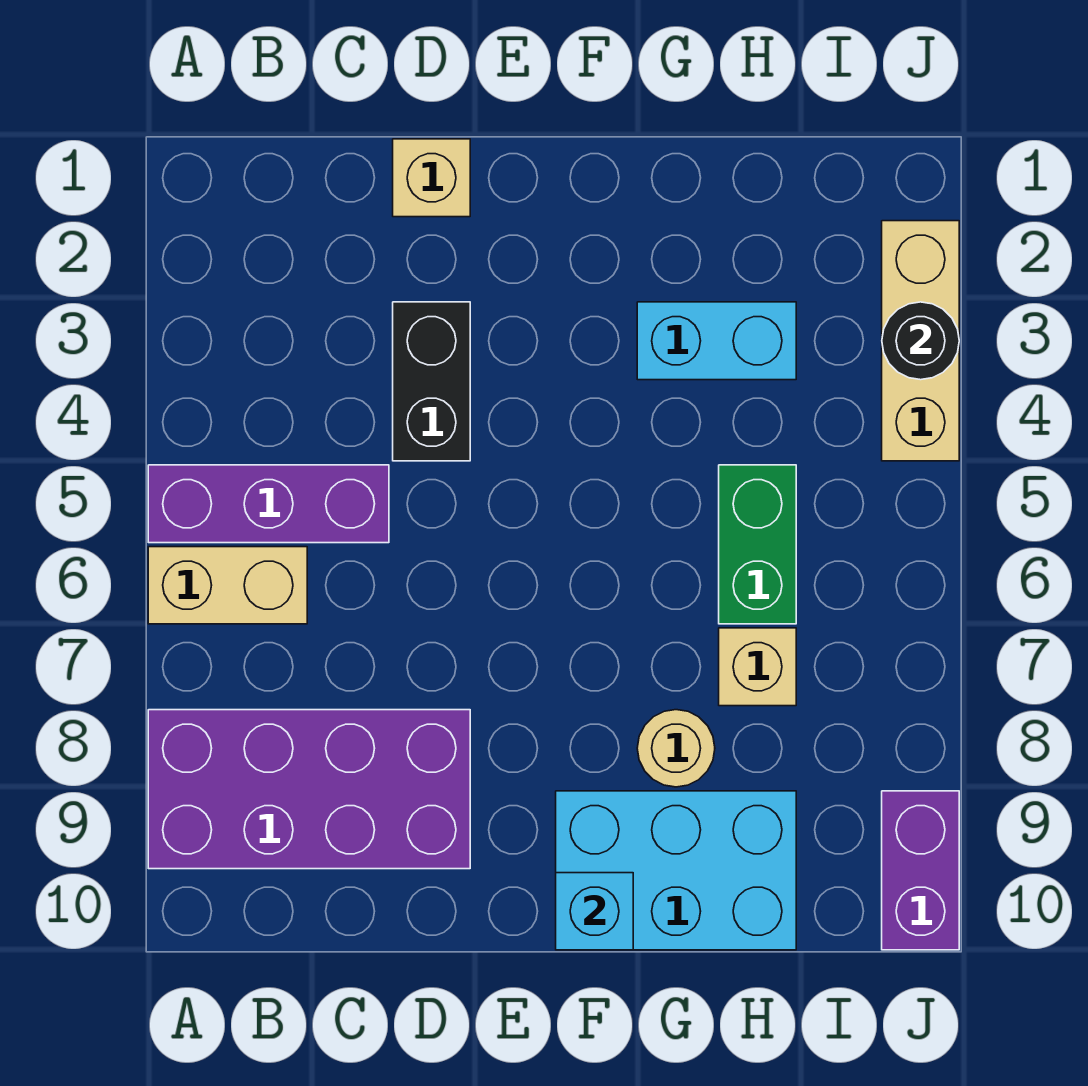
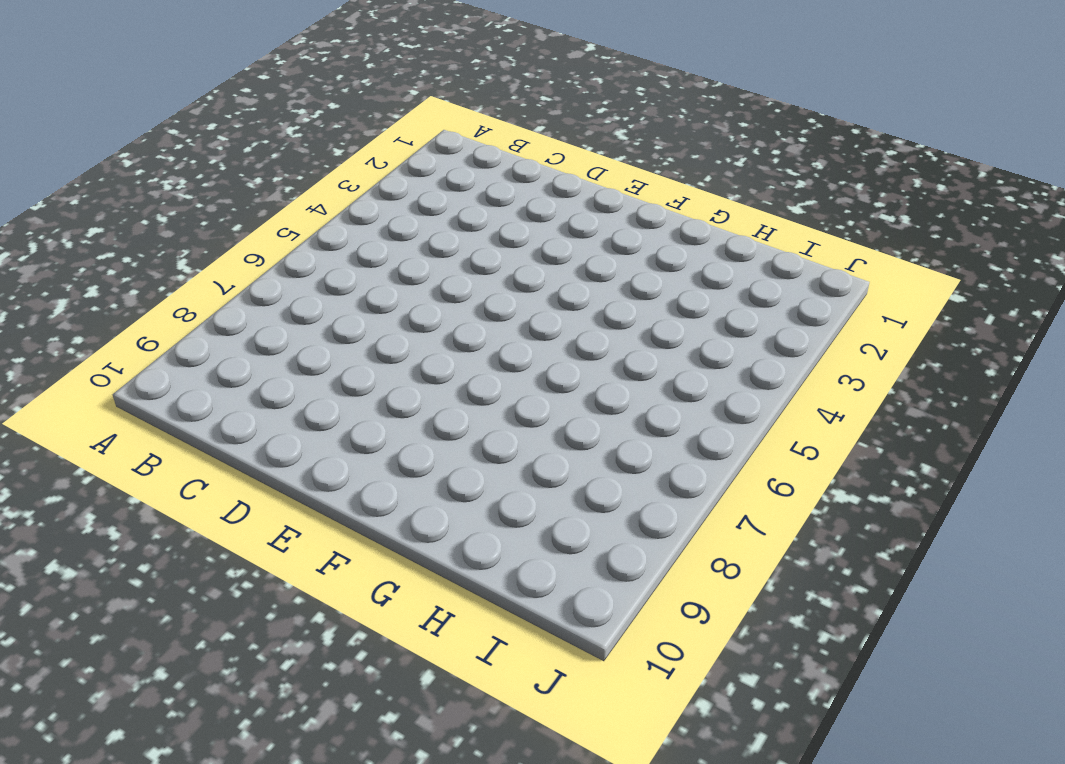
none -> purple 1x3 brick [148,465,389,543]
none -> tan 1x2 brick [148,547,307,624]
none -> purple 2x4 brick [148,710,470,869]

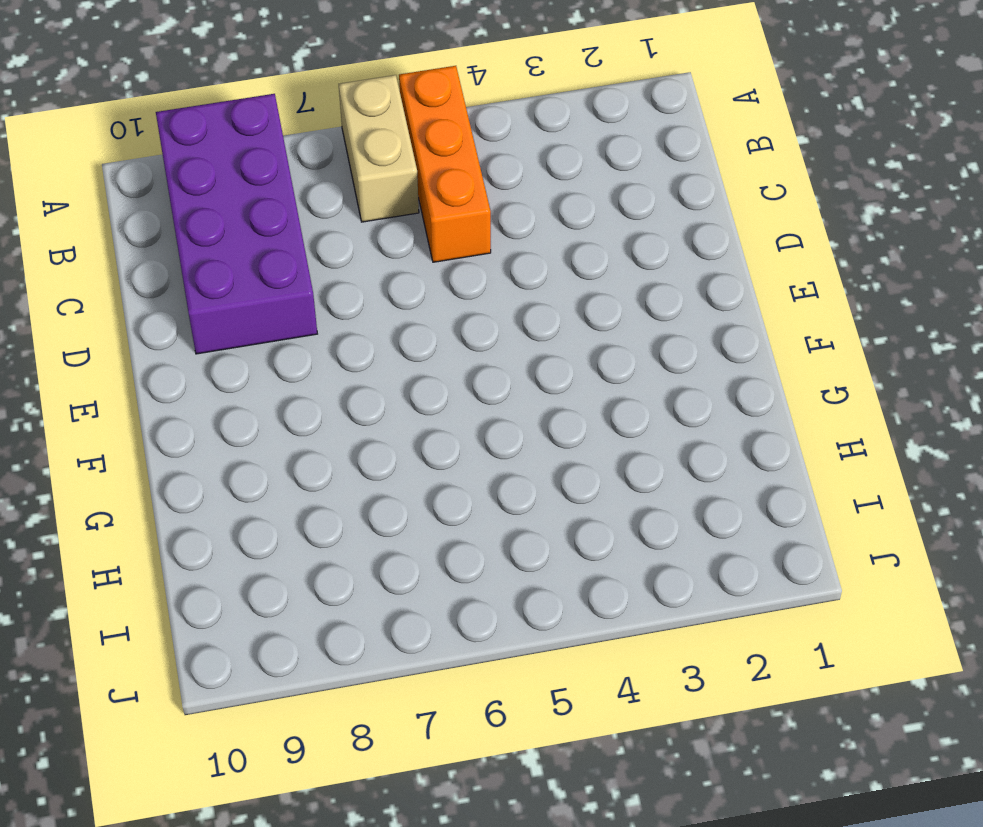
orange 1x3 brick [399,66,491,262] -> purple 1x3 brick [148,465,389,543]
none -> tan 1x1 brick [393,139,470,217]
none -> black 1x2 brick [393,302,470,461]
none -> cyan 2x3 brick [556,791,796,950]

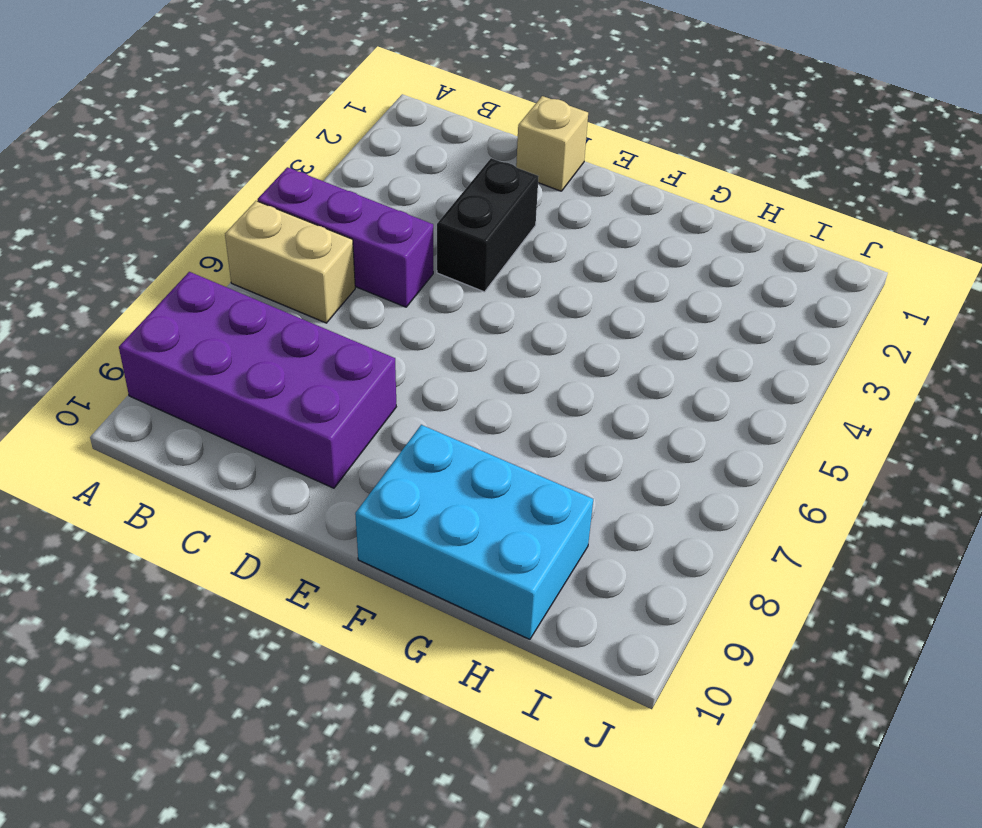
none -> cyan 1x2 brick [637,302,796,380]
none -> tan 1x1 round brick [637,710,715,787]
none -> green 1x2 brick [719,465,796,624]

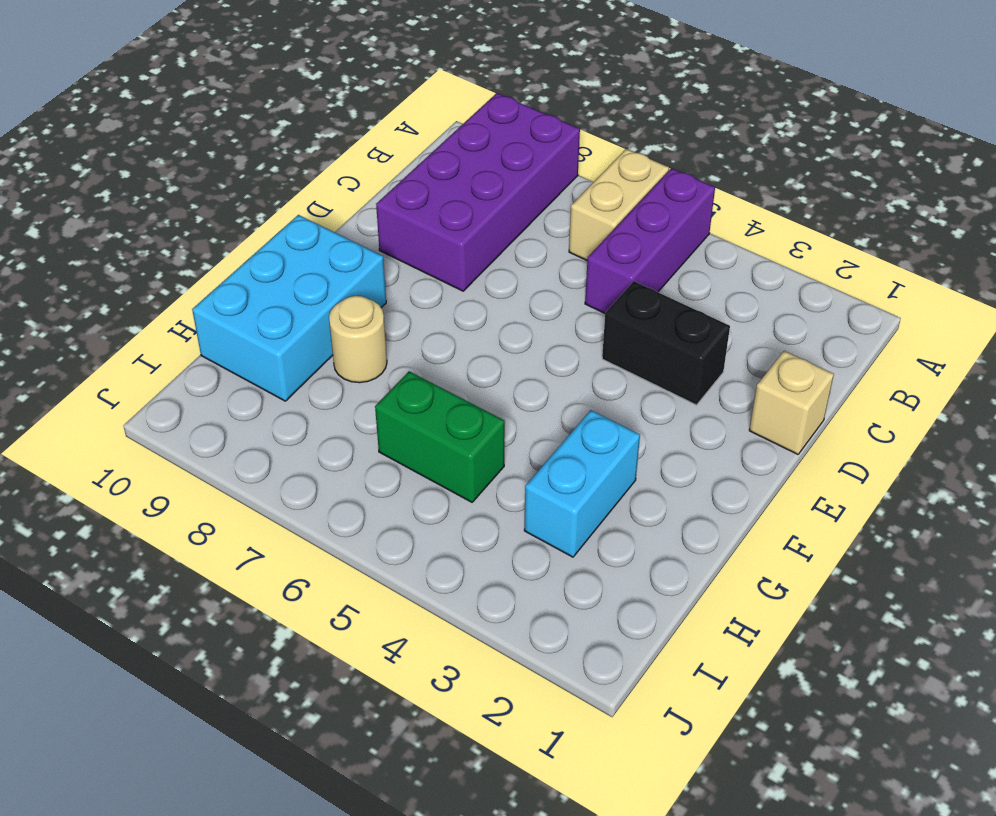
none -> tan 1x1 brick [719,628,796,706]
none -> tan 1x3 brick [882,221,959,461]
none -> purple 1x2 brick [882,791,959,950]

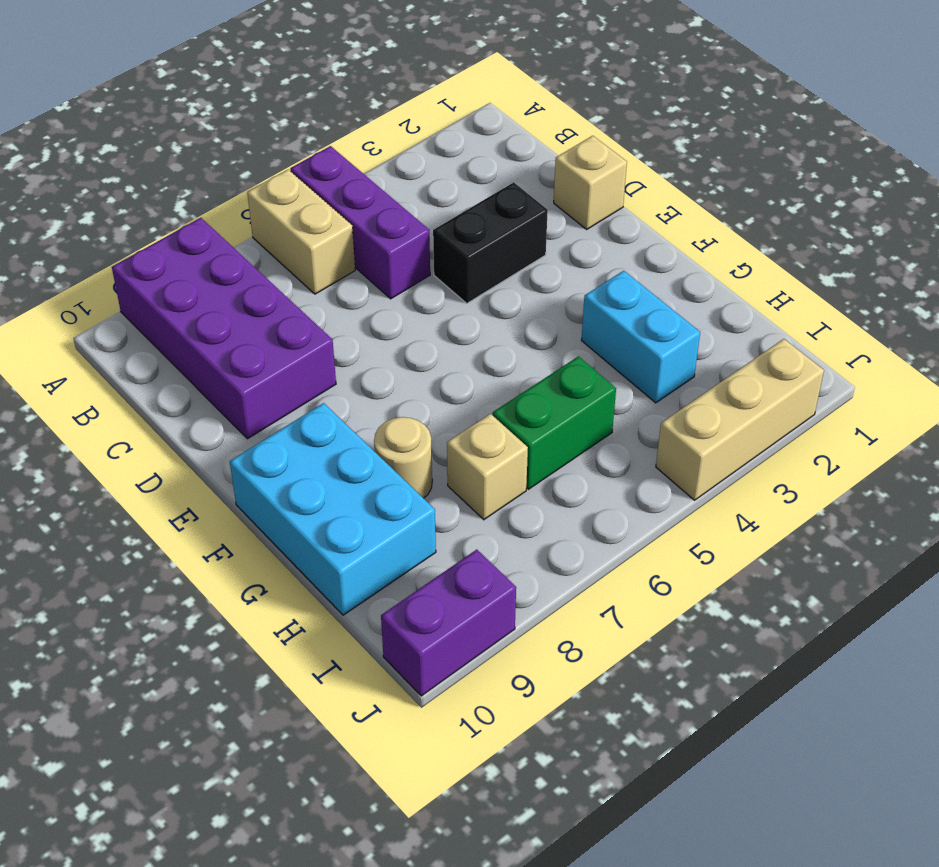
none -> cyan 1x1 brick [556,873,633,950]
none -> black 1x1 round brick [882,302,959,380]

